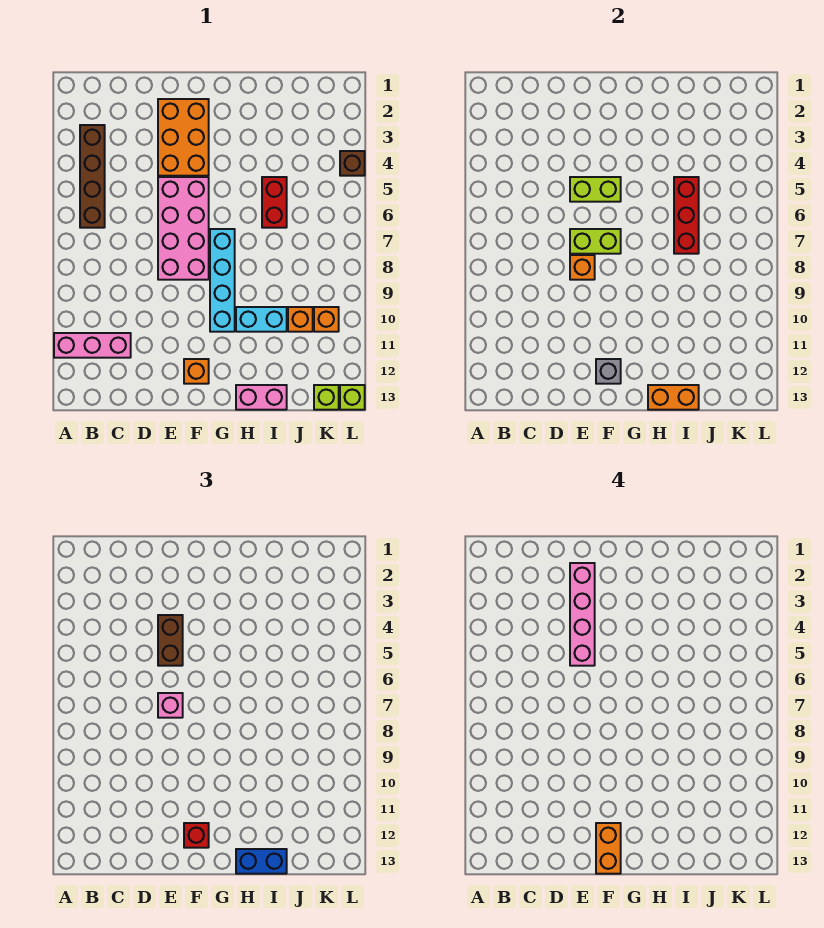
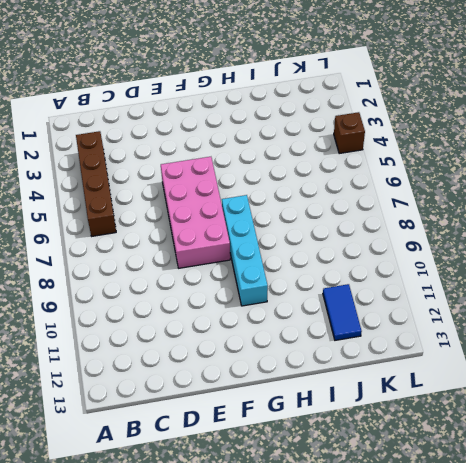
blue 1x2 tile [323,284,362,340] -> none
none -> pink 1x3 brick [54,333,131,358]
none -> orange 2x3 brick [158,99,209,176]
none -> orange 1x1 brick [184,359,209,384]

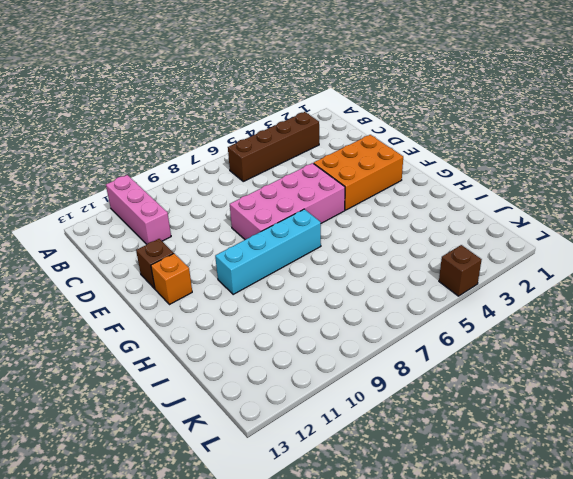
brown 1x1 brick [136,239,174,289] -> none
none -> cyan 1x2 brick [236,307,287,332]
none -> pink 1x2 brick [236,385,287,410]
none -> red 1x2 brick [262,177,287,228]

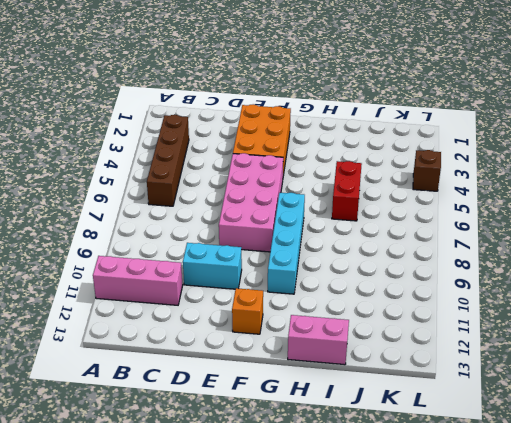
cyan 1x2 brick [183,243,242,289] -> cyan 1x2 brick moved to [236,307,287,332]
none -> orange 1x1 brick [288,307,313,332]
none -> orange 1x1 brick [314,307,339,332]
none -> lime 1x1 brick [314,385,339,410]

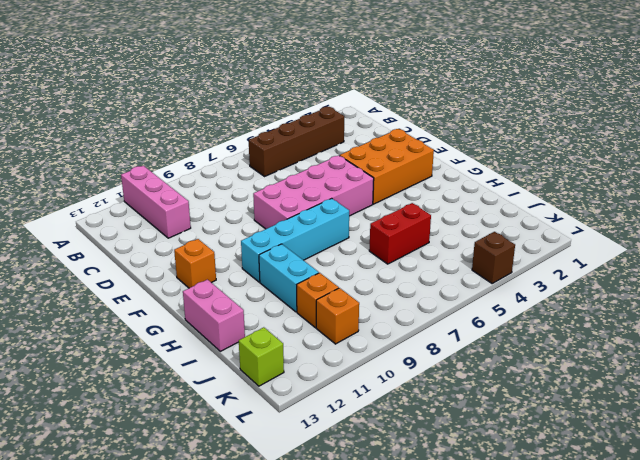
none -> lime 1x1 brick [340,385,365,410]
none -> lime 1x2 brick [570,177,621,202]
none -> lime 1x2 brick [570,229,621,254]

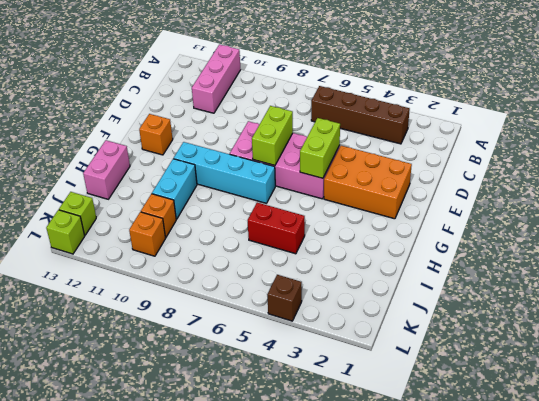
none -> orange 1x1 brick [570,255,595,280]
none -> grey 1x1 brick [596,359,621,384]
none -> orange 1x2 brick [648,385,699,410]

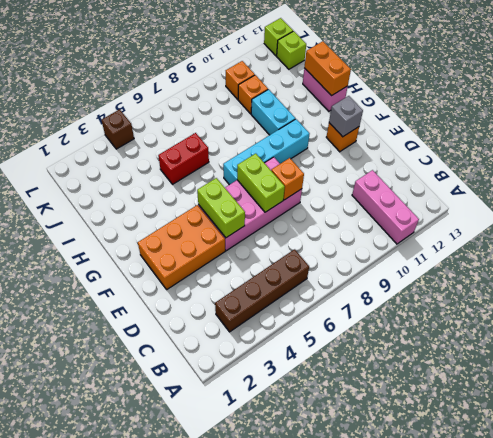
none -> red 1x3 brick [674,177,699,254]
none -> brown 1x2 brick [158,615,183,666]
none -> pink 1x1 brick [158,693,183,718]

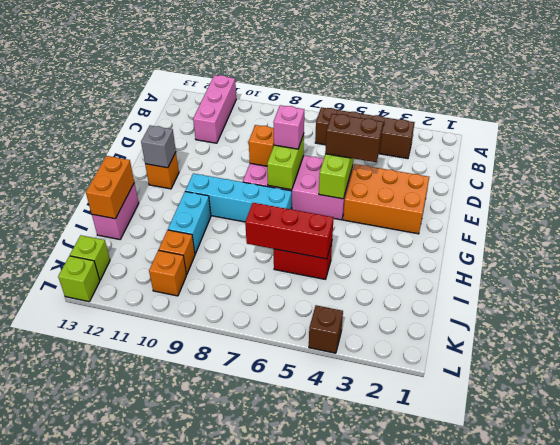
none -> red 1x1 brick [184,823,209,848]
none -> blue 1x2 brick [236,849,287,874]
none -> pink 1x4 brick [570,563,595,666]

